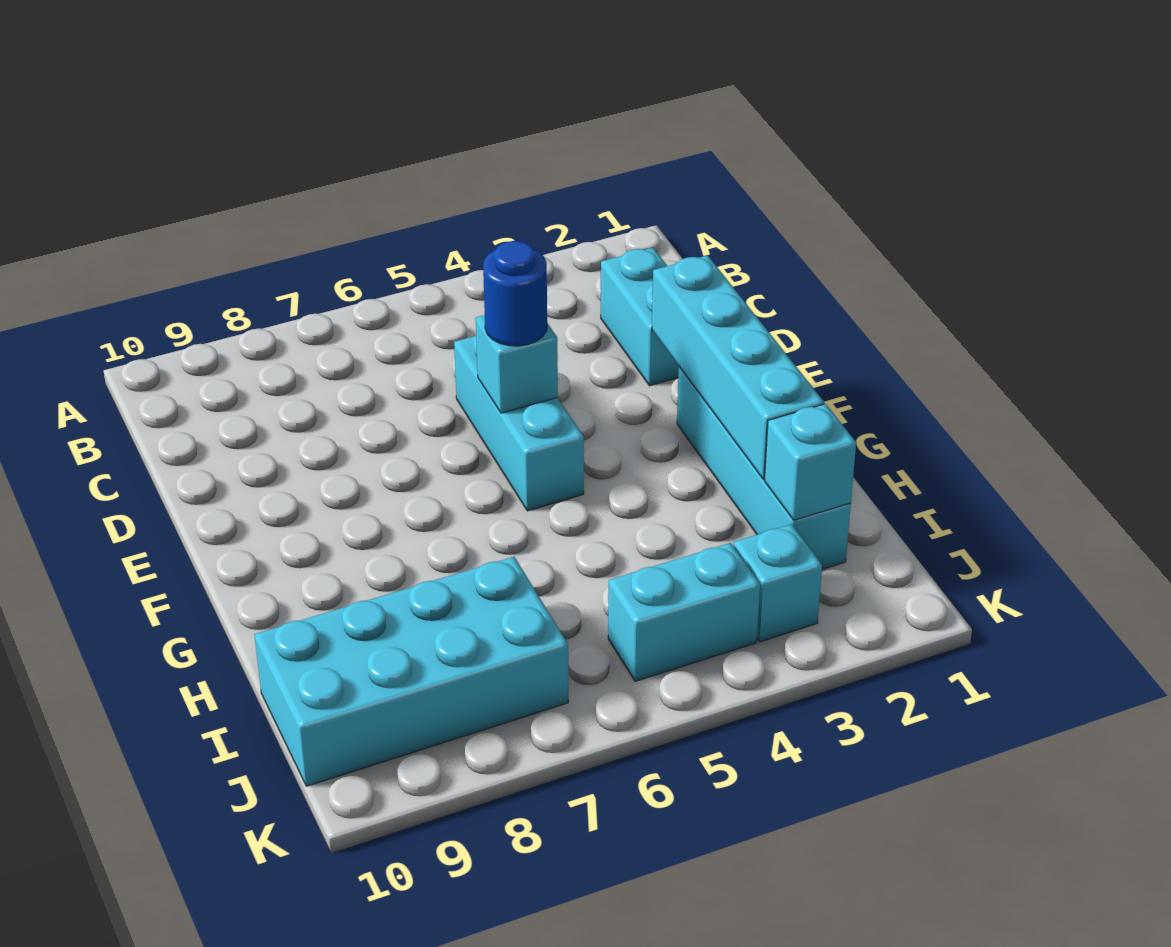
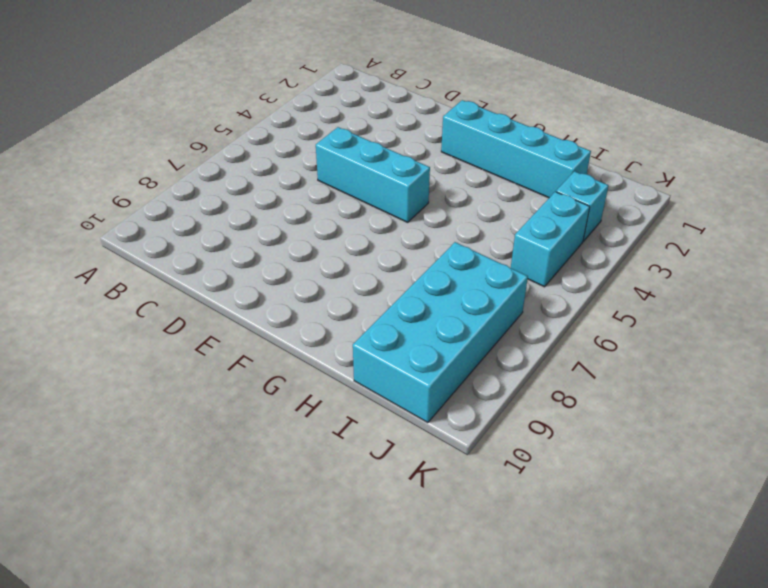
none -> cyan 1x2 brick [601,248,679,386]
none -> cyan 1x4 brick [652,255,824,479]

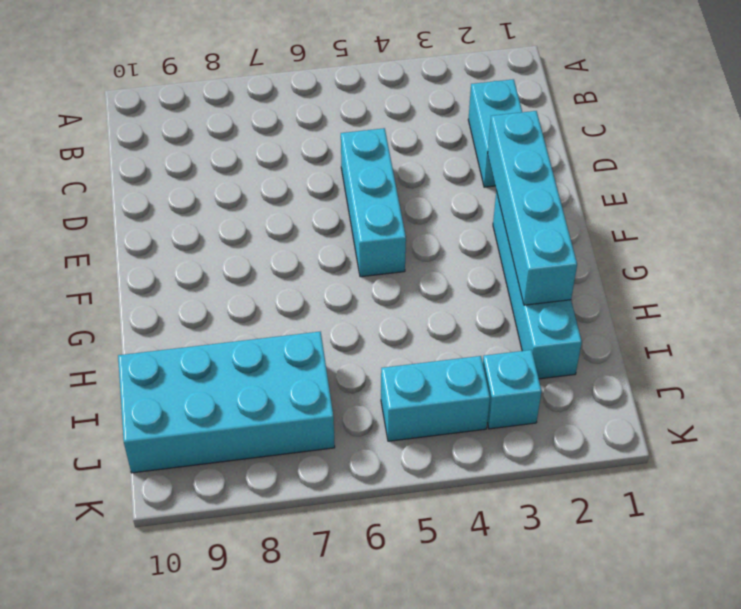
none -> cyan 1x1 brick [476,315,558,413]
none -> cyan 1x1 brick [764,404,856,520]

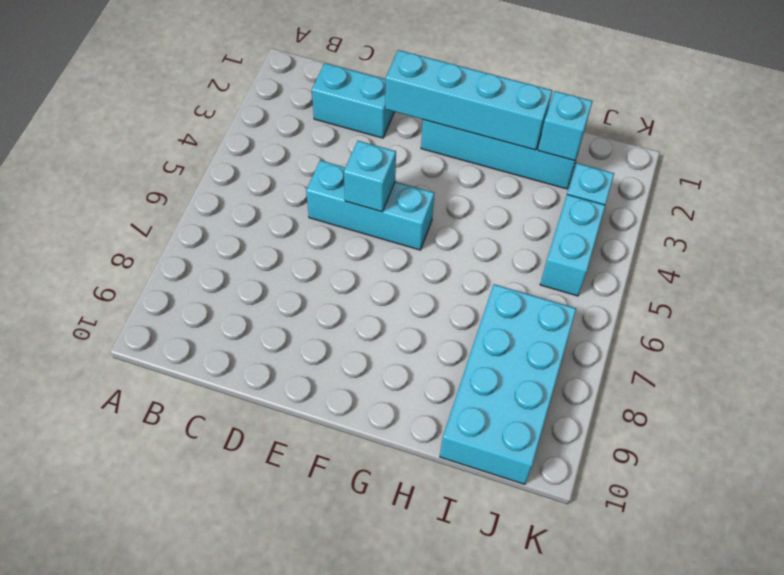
none -> blue 1x1 round brick [483,241,547,346]

